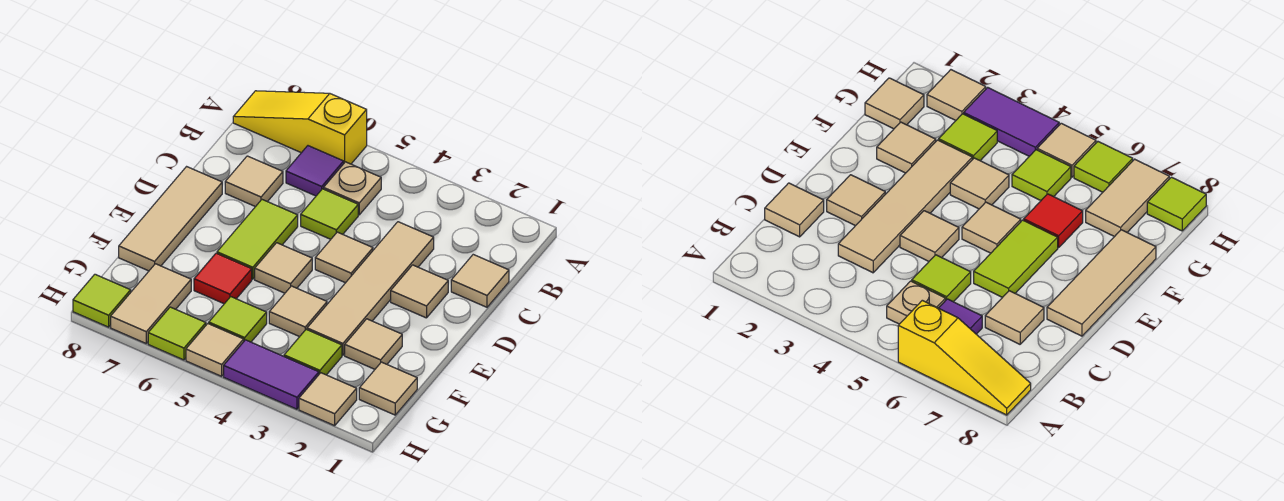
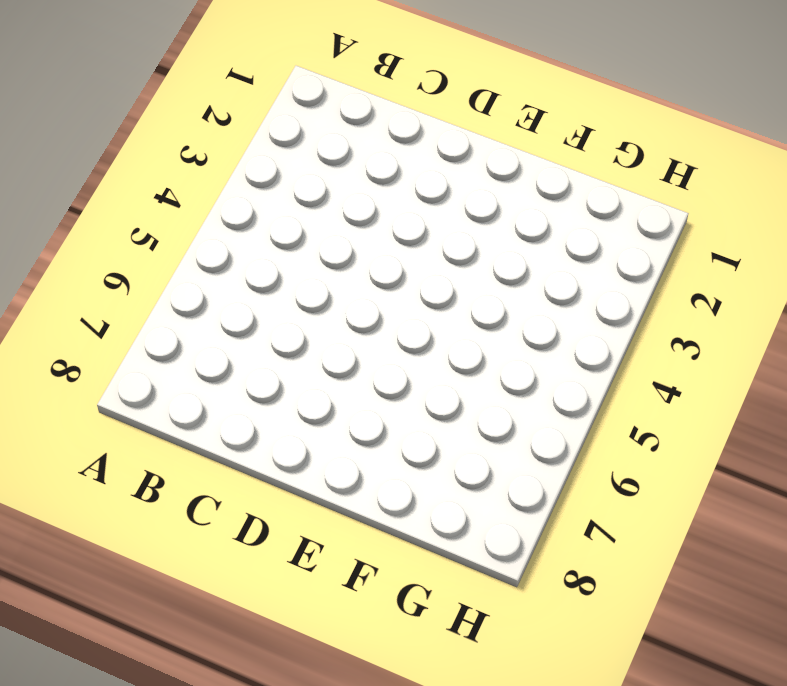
none -> yellow 1x3 slope [233,91,367,164]
none -> tan 1x1 plate [324,162,381,215]
none -> purple 1x1 tile [286,146,344,196]

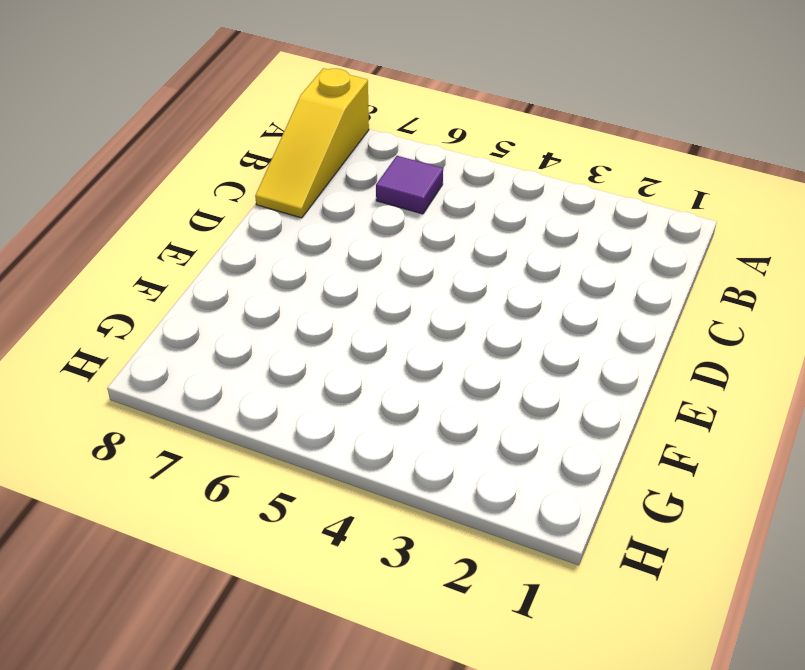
yellow 1x3 slope [255,68,369,218] -> yellow 1x3 slope turned to [233,91,367,164]
none -> tan 1x1 plate [324,162,381,215]
none -> tan 1x1 tile [451,255,509,307]
none -> tan 1x4 tile [307,222,434,355]

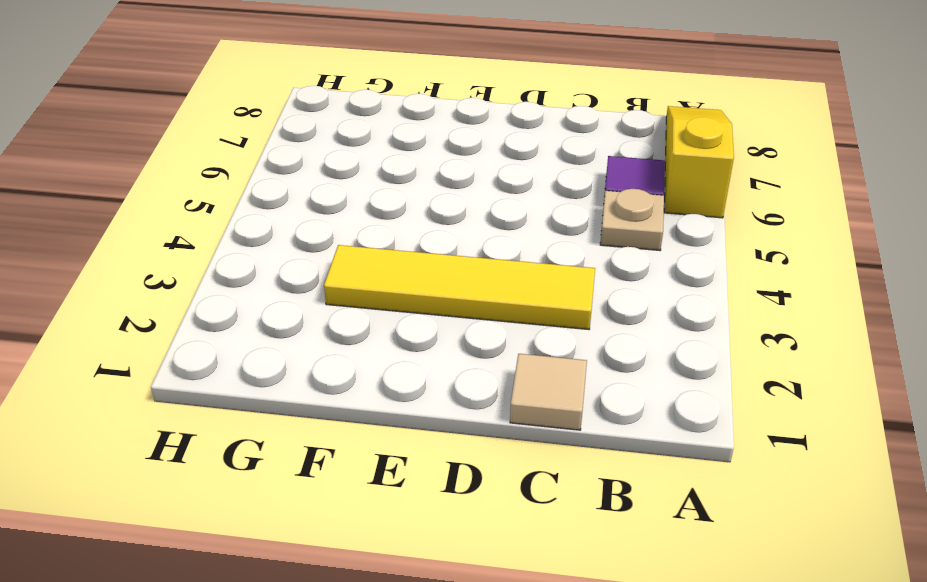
yellow 1x4 tile [324,245,595,330] -> tan 1x4 tile [307,222,434,355]
none -> lime 1x1 tile [301,189,358,239]
none -> tan 1x1 tile [225,156,283,207]
none -> tan 1x1 tile [391,265,448,318]

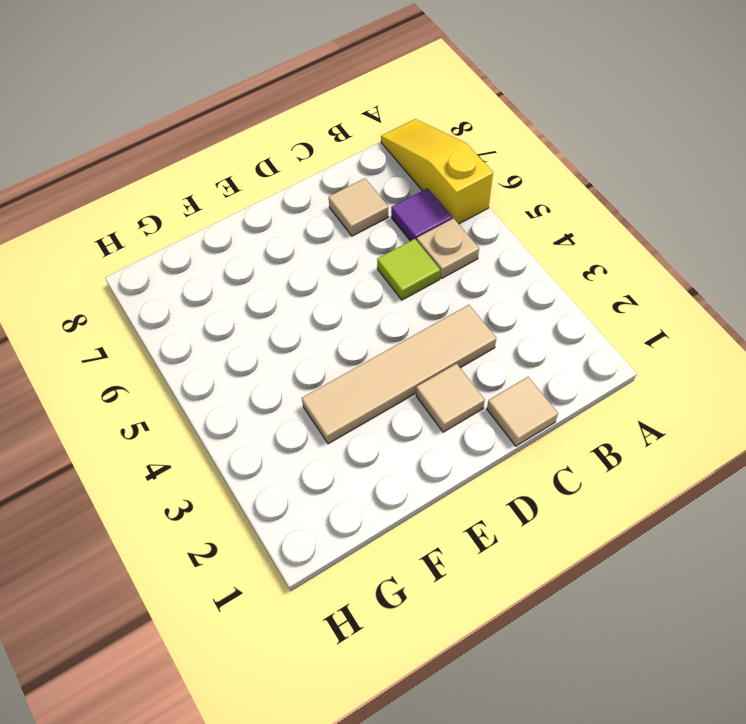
none -> tan 1x1 tile [315,232,373,283]
none -> lime 1x2 tile [217,200,298,279]
none -> tan 1x3 tile [119,167,222,271]

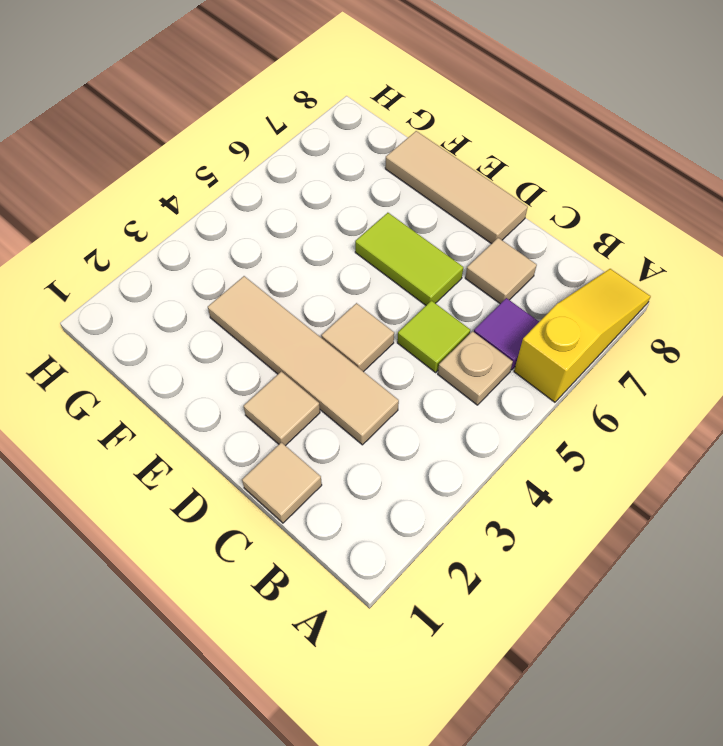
none -> tan 1x1 tile [255,243,312,293]
none -> tan 1x1 tile [345,319,402,369]
none -> tan 1x1 tile [269,286,327,337]

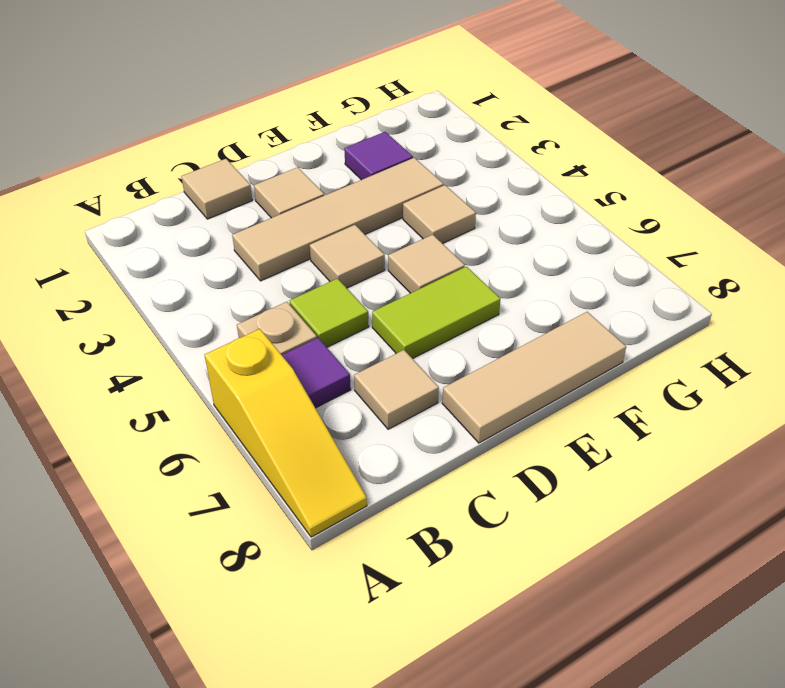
purple 1x1 tile [344,132,413,180] -> tan 1x1 tile [345,319,402,369]
none -> red 1x1 tile [194,253,252,304]
none -> tan 1x1 tile [359,362,417,415]
none -> lime 1x1 tile [284,329,342,375]

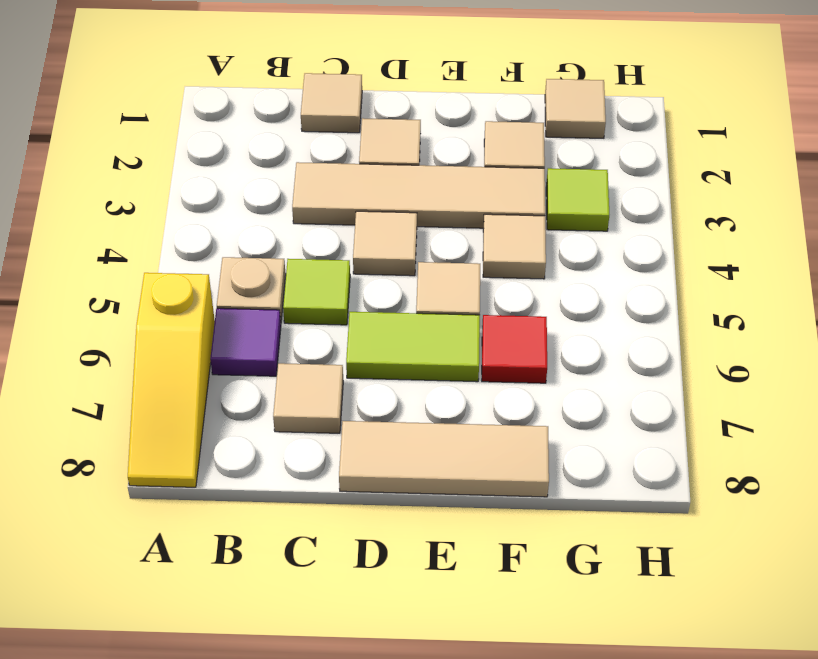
none -> lime 1x1 tile [209,297,267,342]
none -> tan 1x2 tile [111,264,191,343]
none -> tan 1x1 tile [299,373,357,426]

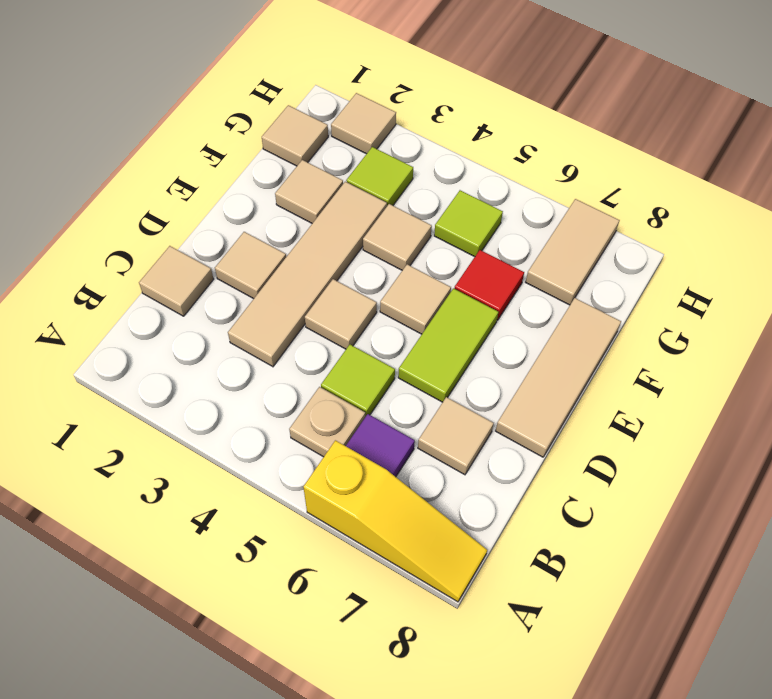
none -> purple 1x2 tile [224,340,319,409]
none -> tan 1x1 tile [186,324,244,376]
none -> lime 1x1 tile [148,307,206,360]

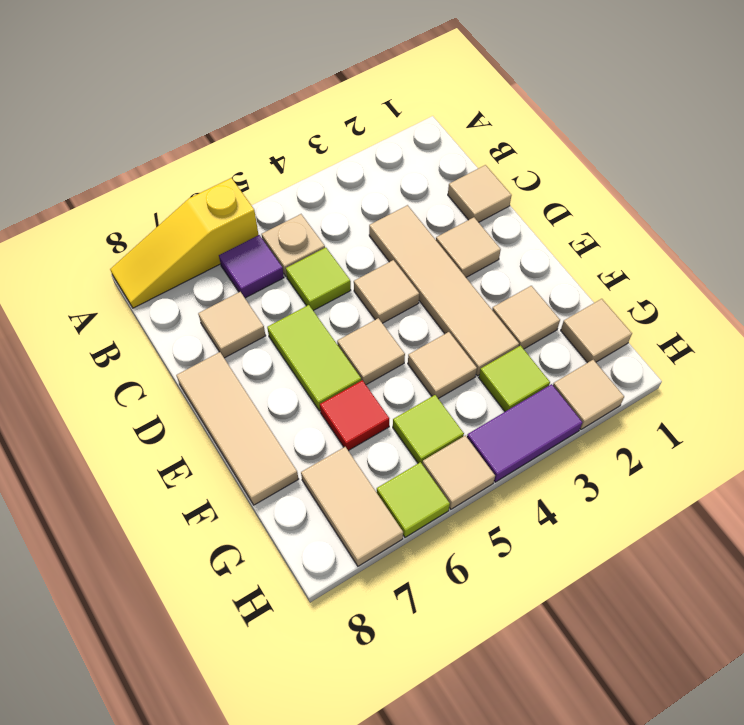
none -> lime 1x1 tile [73,274,131,327]

